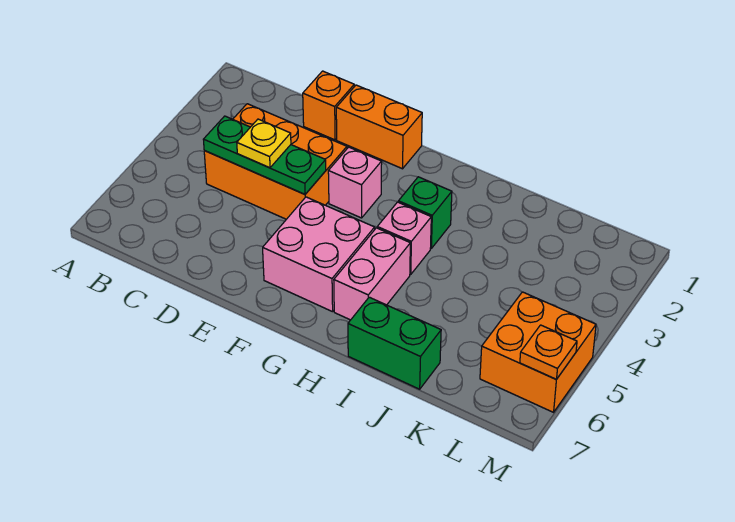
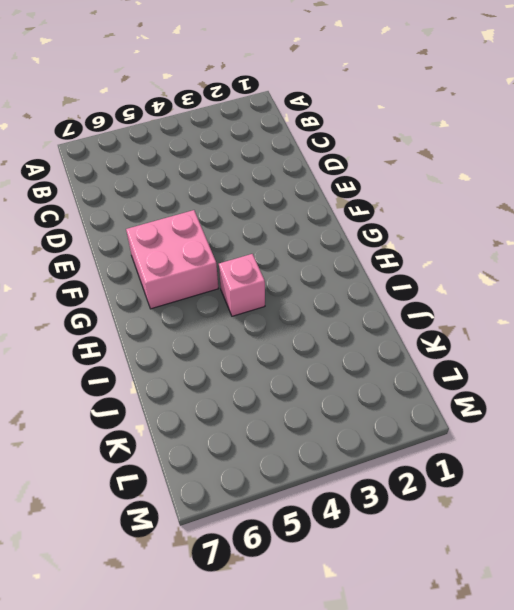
none -> orange 2x3 brick [204,104,347,219]
none -> orange 1x1 brick [303,71,354,140]
none -> orange 1x2 brick [336,85,422,169]

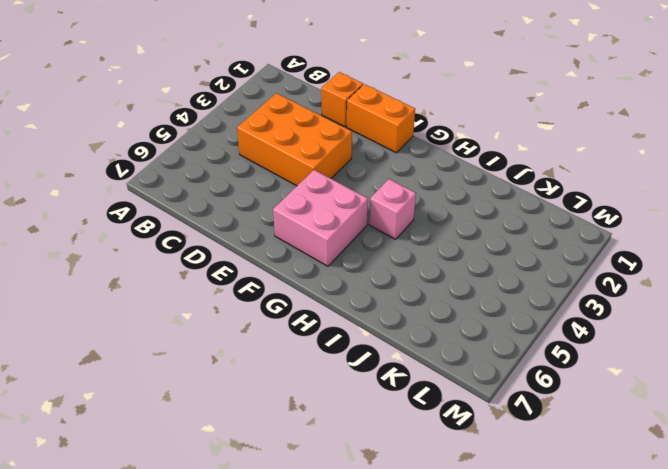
none -> pink 1x1 brick [328,147,382,218]
none -> green 1x1 brick [398,177,452,248]
none -> pink 1x2 brick [334,228,410,320]

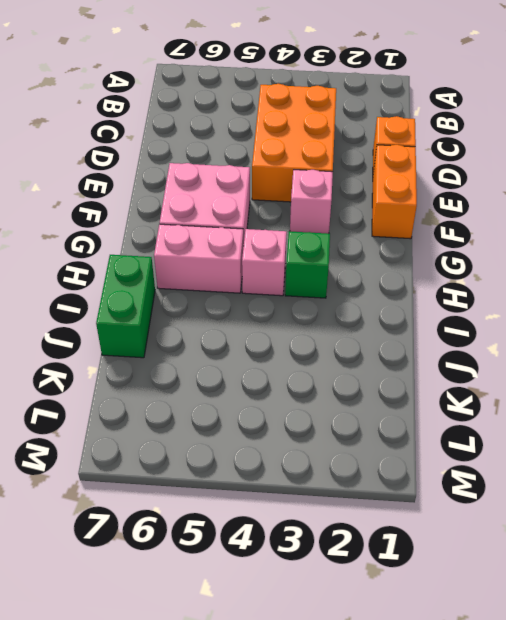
none -> orange 2x2 brick [480,292,596,412]
none -> green 1x3 plate [203,116,326,194]
none -> orange 1x1 plate [520,325,577,379]

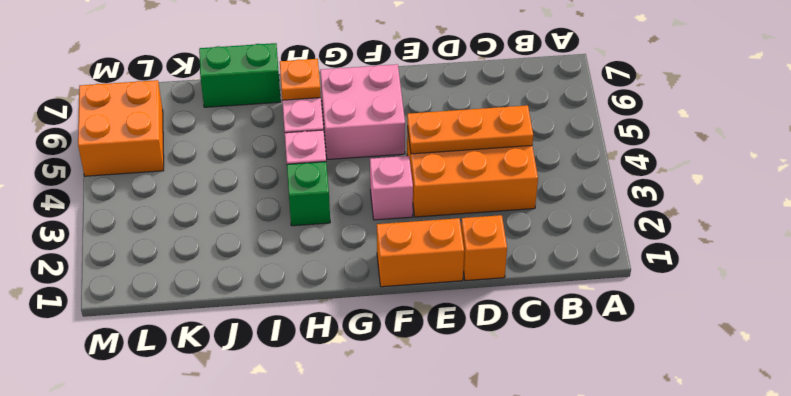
orange 1x3 plate [407,105,533,154] -> green 1x3 plate [203,116,326,194]
orange 1x1 plate [280,59,321,100] -> orange 1x1 plate moved to [520,325,577,379]
none -> yellow 1x1 plate [237,119,291,168]

